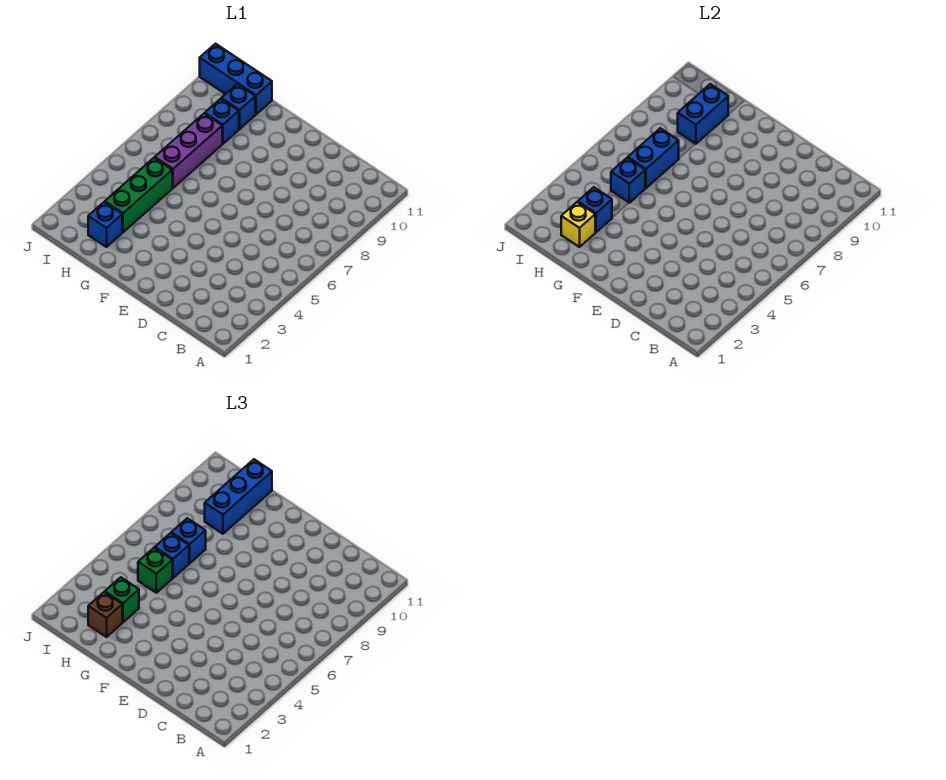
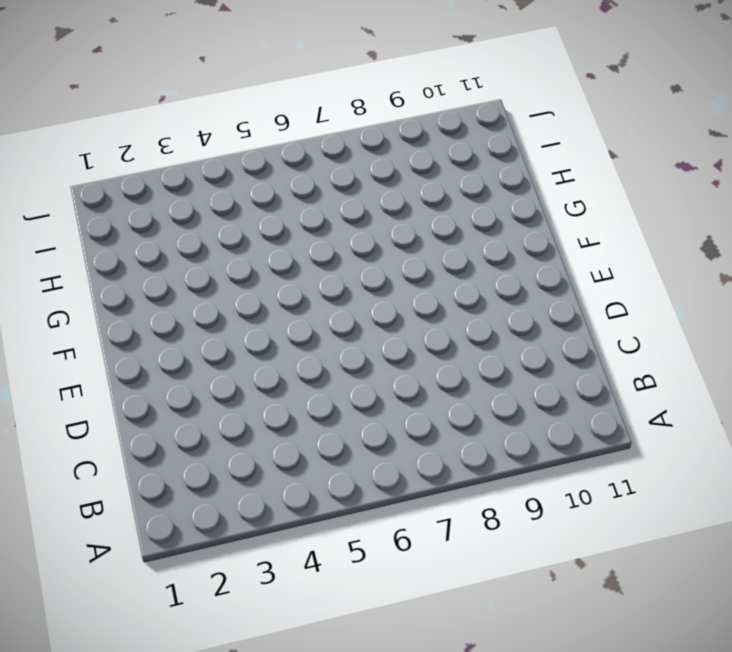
none -> blue 1x1 brick [88,202,122,247]
none -> green 1x3 brick [105,158,172,232]
none -> purple 1x3 brick [155,114,222,188]

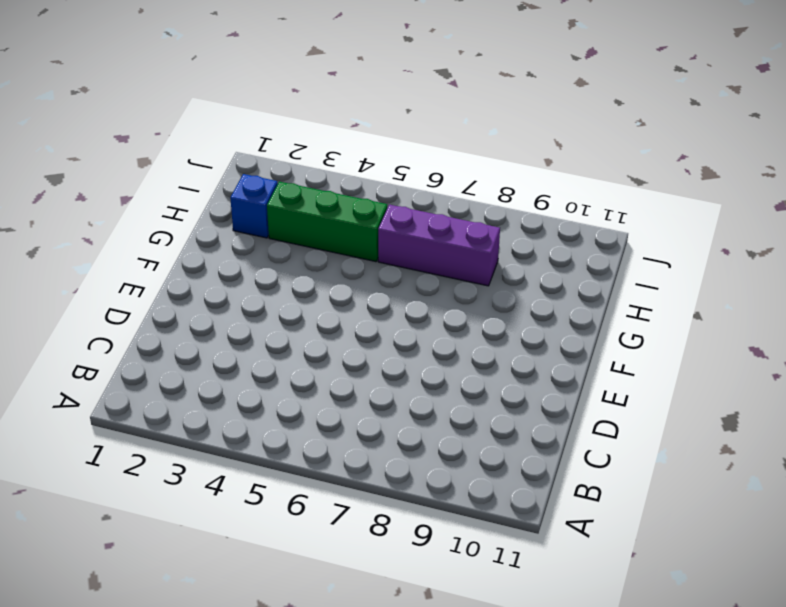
none -> blue 1x1 brick [205,99,239,144]
none -> blue 1x1 brick [221,84,255,129]
none -> blue 1x3 brick [200,44,272,114]

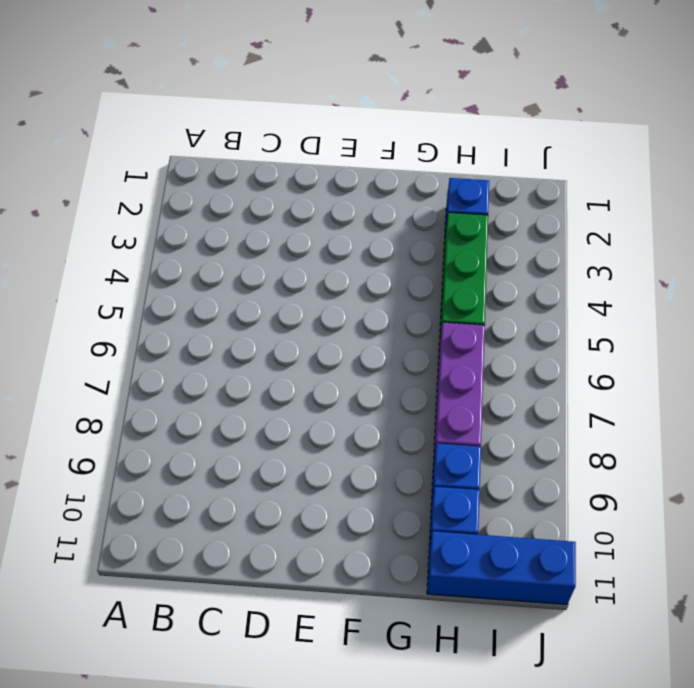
none -> yellow 1x1 brick [561,202,595,247]
none -> blue 1x1 brick [578,187,612,232]
none -> blue 1x1 brick [611,158,645,203]

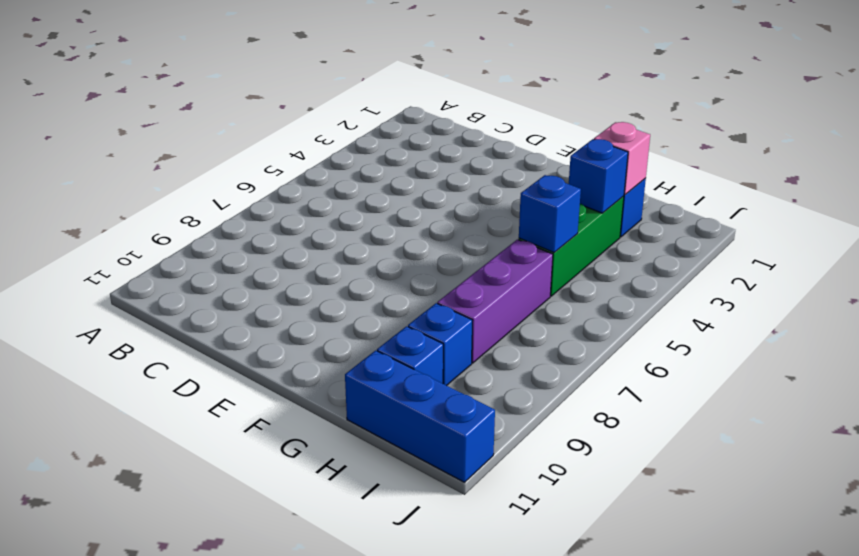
pink 1x1 brick [594,122,650,195] -> yellow 1x1 brick [561,202,595,247]
none -> blue 1x2 brick [628,128,679,188]
none -> blue 1x2 brick [678,84,728,144]
none -> brown 1x1 brick [88,592,122,637]

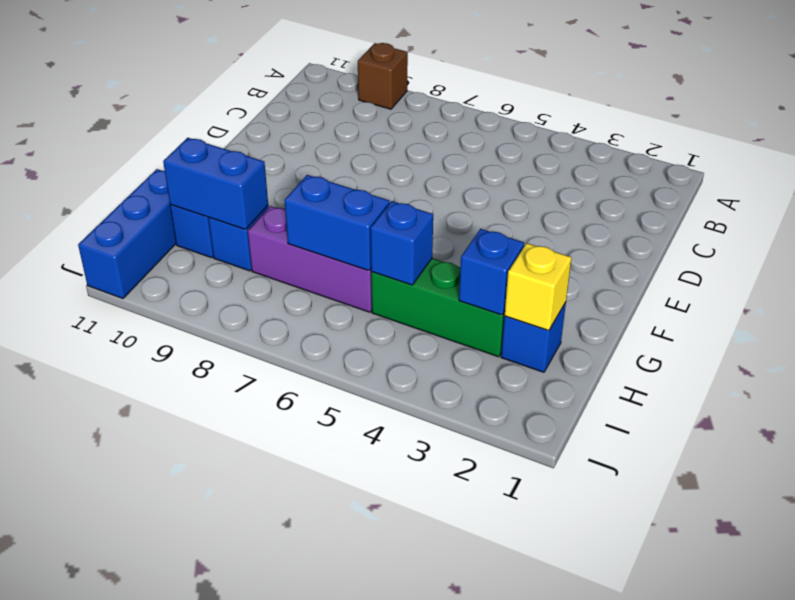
brown 1x1 brick [358,43,408,109] -> brown 1x1 brick moved to [88,592,122,637]
none -> green 1x1 brick [105,577,139,622]
none -> green 1x1 brick [138,548,172,593]
none -> blue 1x1 brick [155,533,189,578]

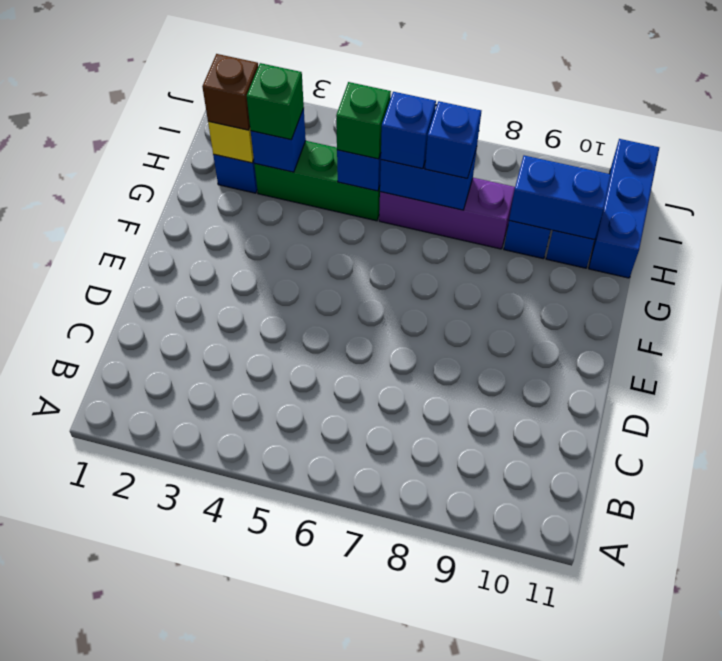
none -> blue 1x3 brick [205,459,272,534]

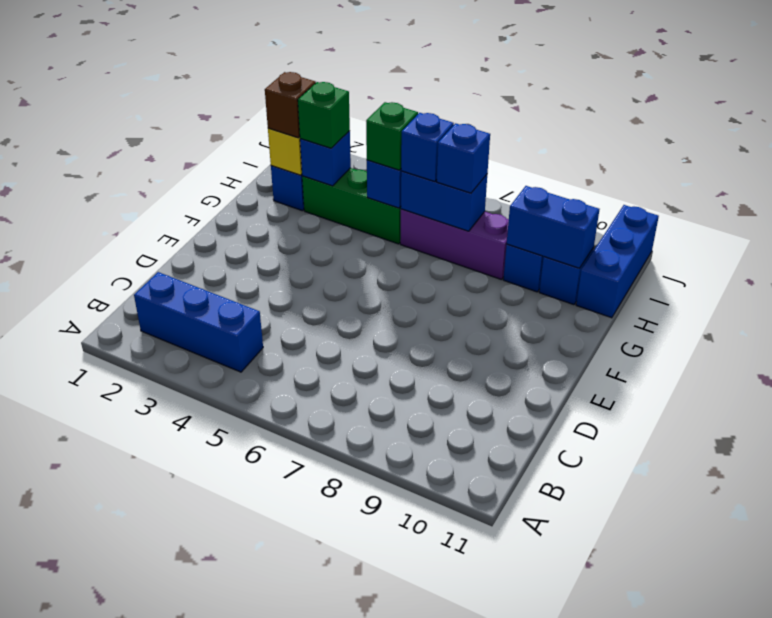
blue 1x3 brick [134,272,263,372] -> blue 1x3 brick moved to [205,459,272,534]

